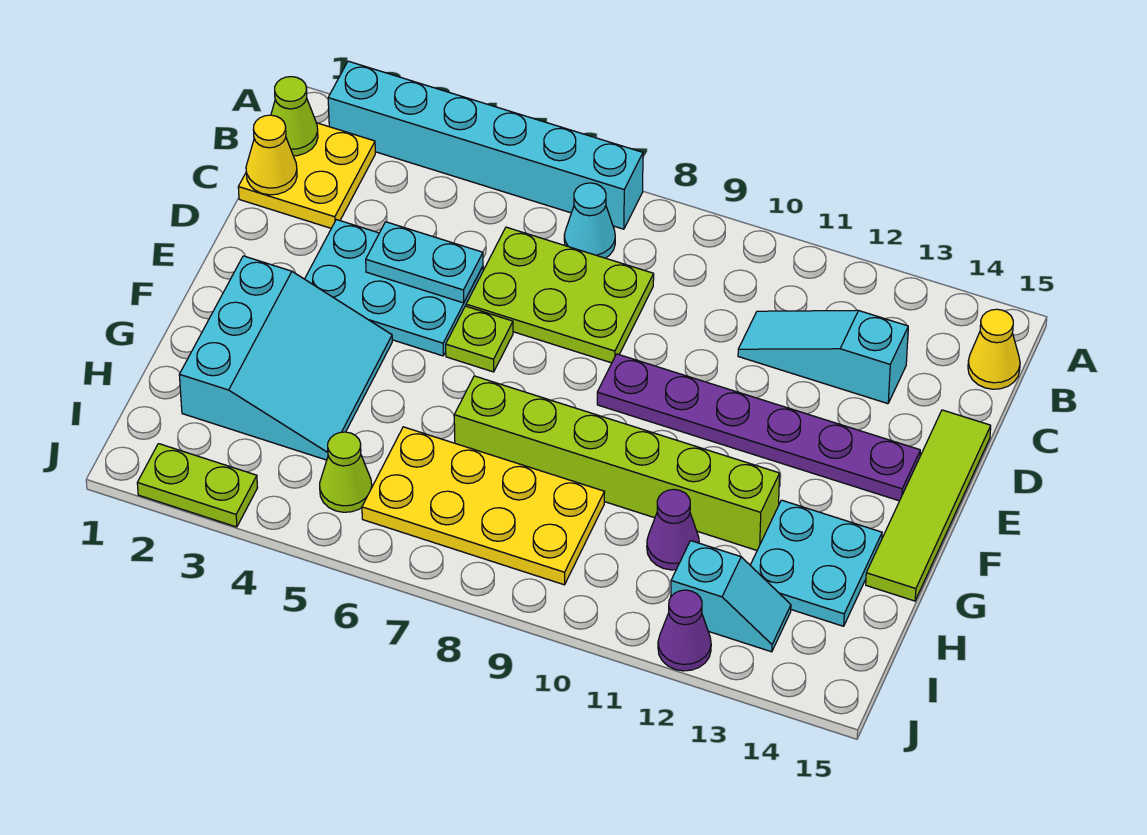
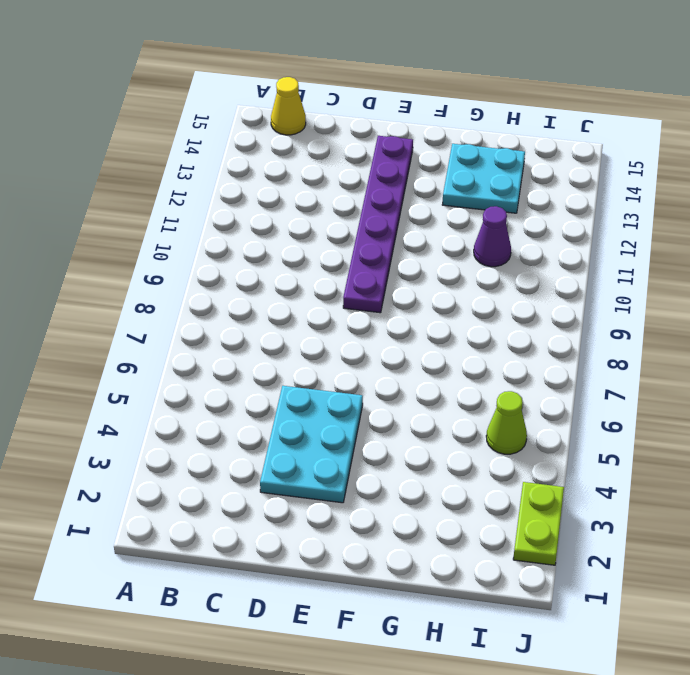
none -> cyan 1x6 brick [328,61,643,229]
none -> yellow 2x2 plate [238,123,375,228]
none -> cyan 1x1 cone [564,183,615,258]

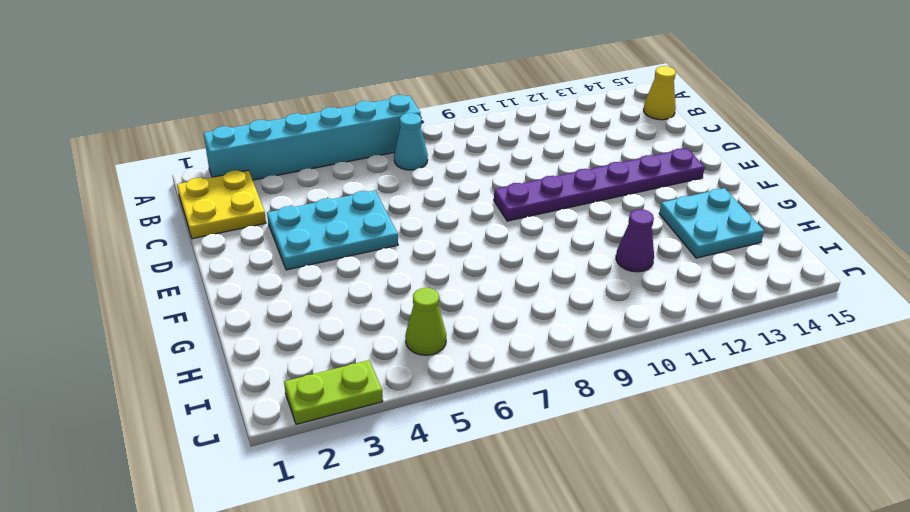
none -> lime 2x3 plate [466,227,654,363]
none -> cyan 1x3 slope [738,310,908,404]
none -> lime 1x4 tile [866,410,991,601]

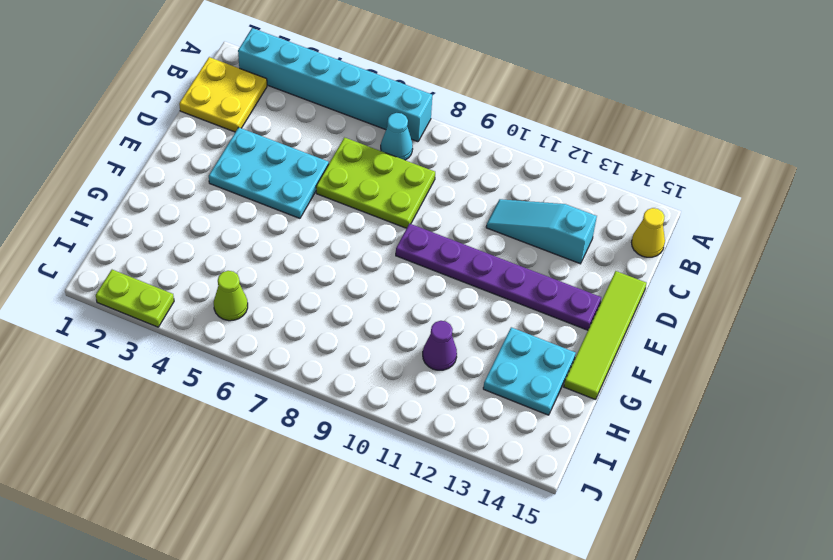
none -> lime 1x1 plate [446,306,513,372]
none -> cyan 3x3 slope [179,256,392,460]
none -> lime 1x6 brick [454,376,780,550]

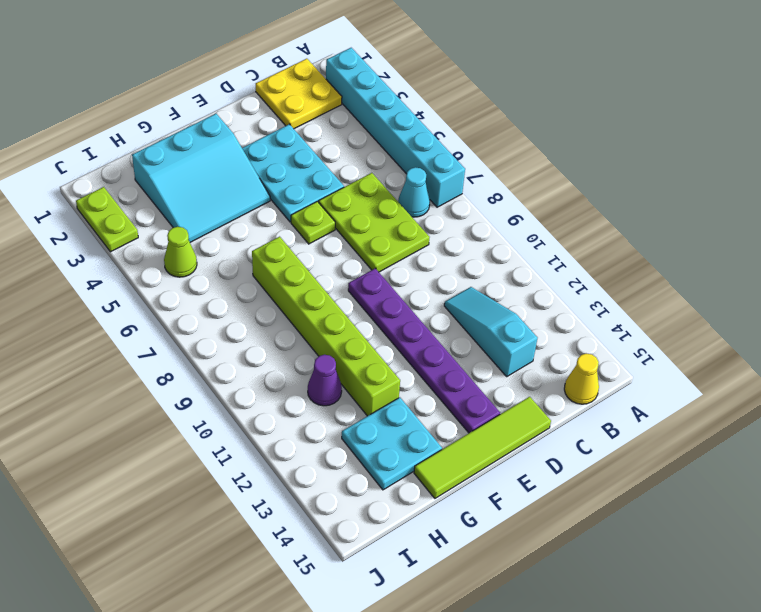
none -> yellow 2x4 plate [362,427,605,585]
none -> cyan 1x2 slope [671,541,791,652]
none -> purple 1x1 cone [658,590,711,671]

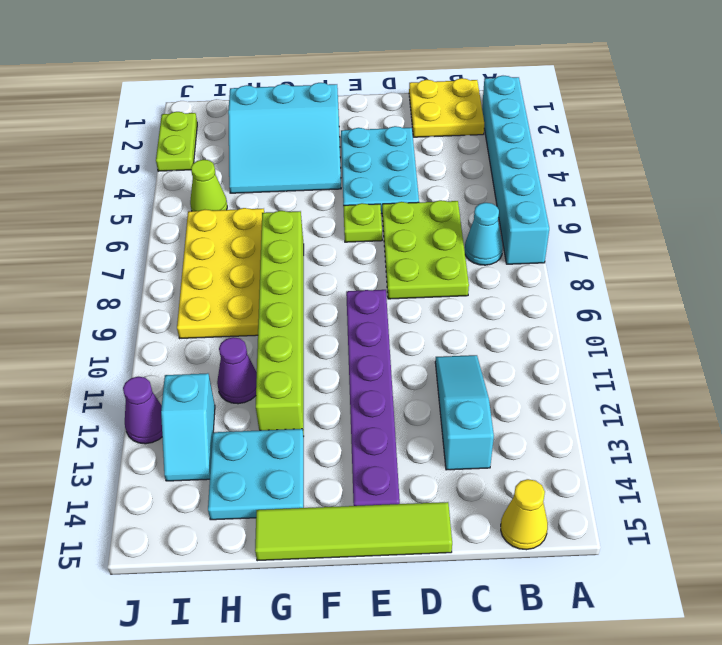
none -> lime 1x1 cone [271,77,318,156]
none -> yellow 1x1 cone [246,115,297,195]
none -> cyan 1x2 plate [366,222,483,303]

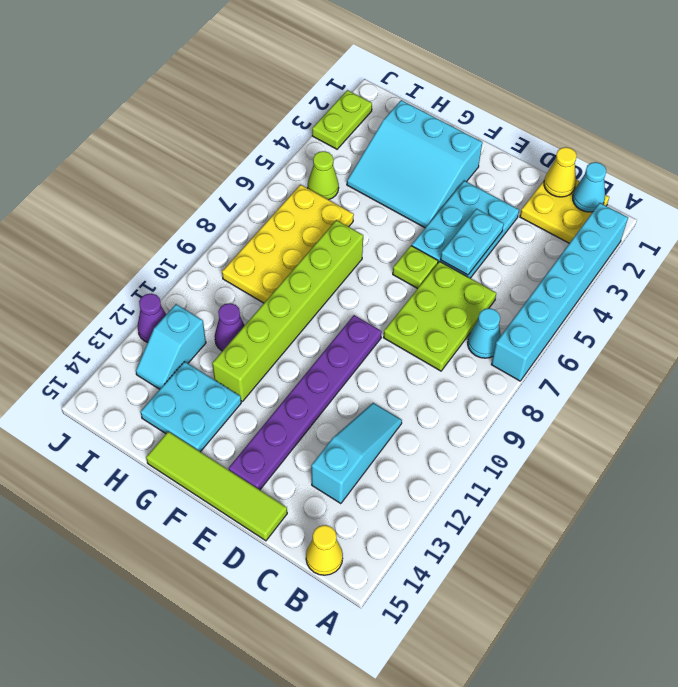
cyan 1x1 cone [573,162,606,212] -> lime 1x1 cone [271,77,318,156]

